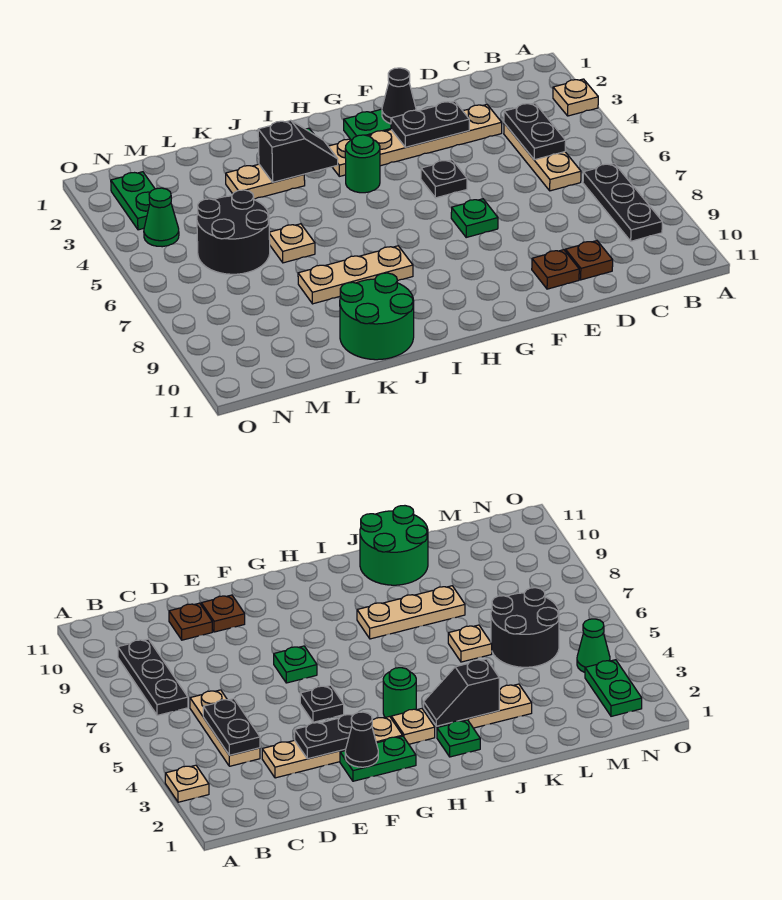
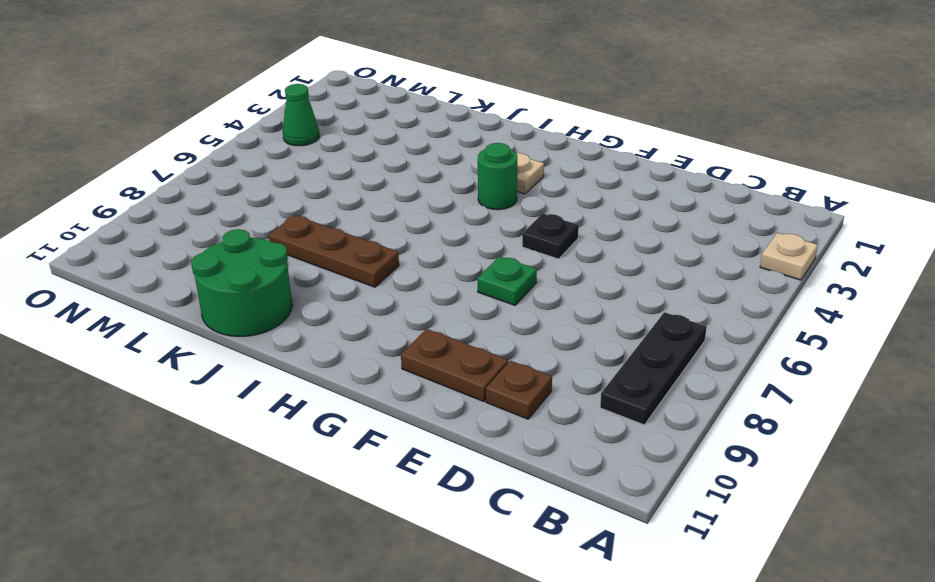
brown 1x2 plate [401,329,508,402] -> brown 1x1 plate [532,250,579,289]
brown 1x3 plate [269,215,399,287] -> tan 1x3 plate [298,246,413,304]
none -> tan 1x3 plate [504,123,581,191]
none -> tan 1x4 plate [369,105,502,166]
none -> green 1x2 plate [344,109,391,140]

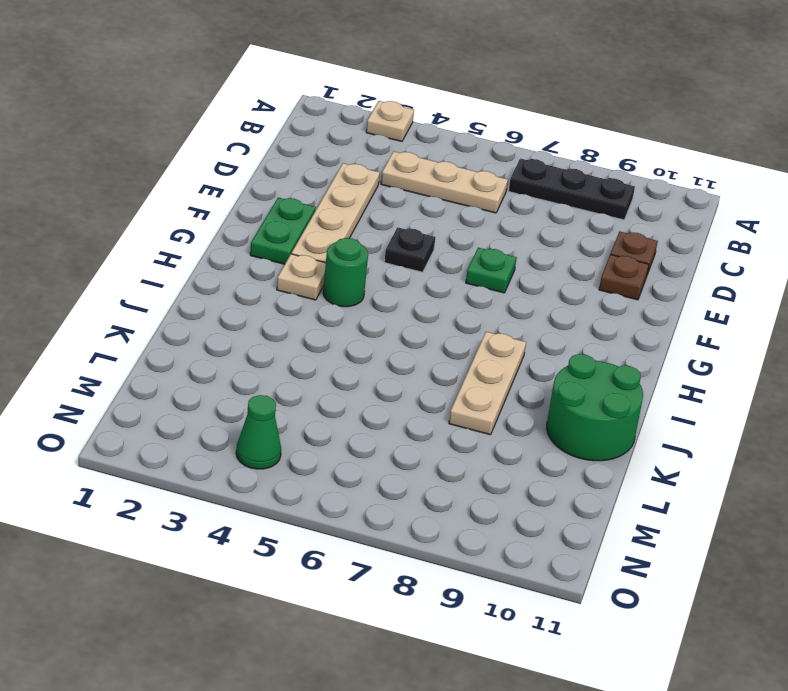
none -> green 1x1 plate [437,720,480,757]
none -> tan 1x2 plate [226,164,305,199]
none -> tan 1x1 plate [269,224,315,263]

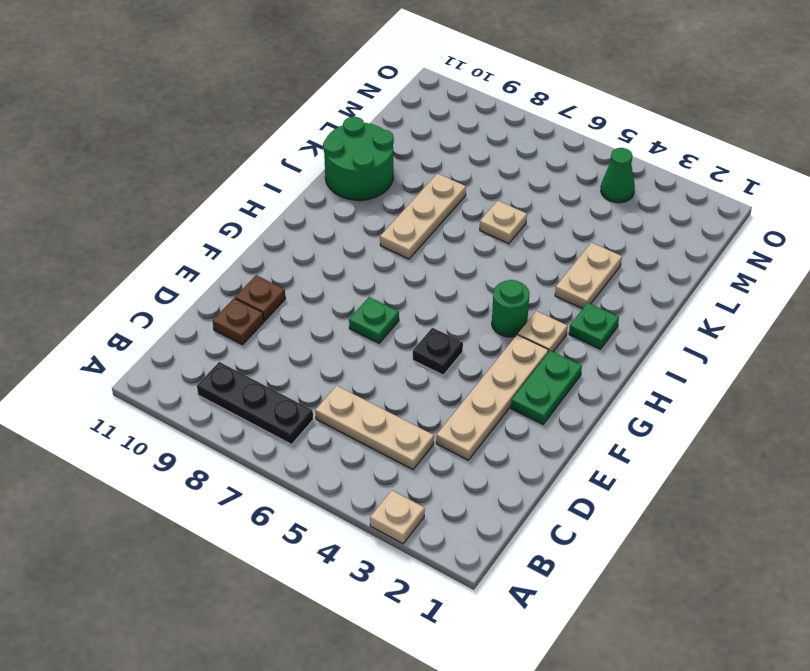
none -> black 2x2 round brick [197,190,270,274]
none -> green 1x2 plate [111,172,155,230]
none -> black 1x2 plate [504,103,566,160]

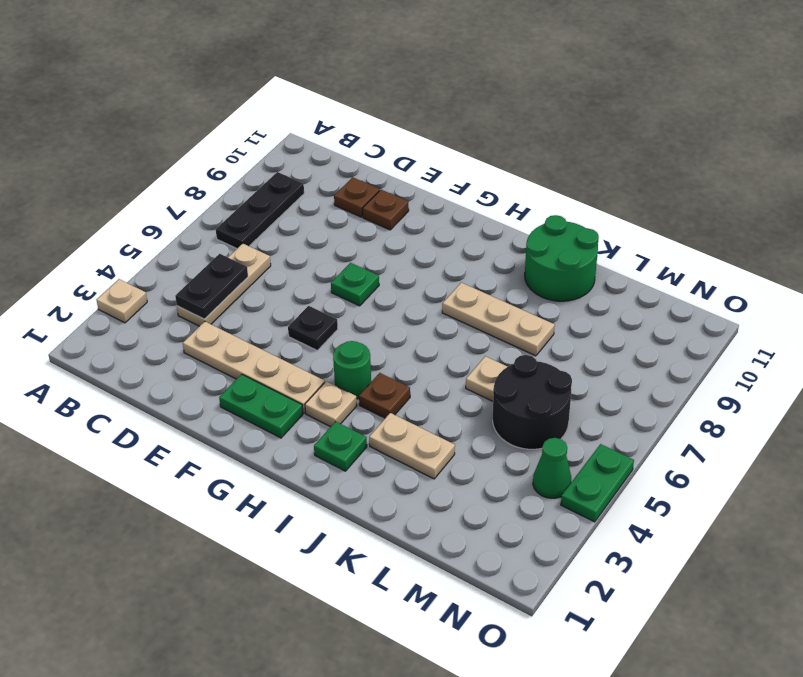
brown 1x1 plate [359,373,410,418] -> none
green 1x2 plate [561,444,634,522] -> green 1x2 plate moved to [111,172,155,230]
none -> black 1x2 plate [391,101,469,147]
none -> black 1x1 cone [382,68,416,124]
none -> black 1x2 slope [258,120,338,182]

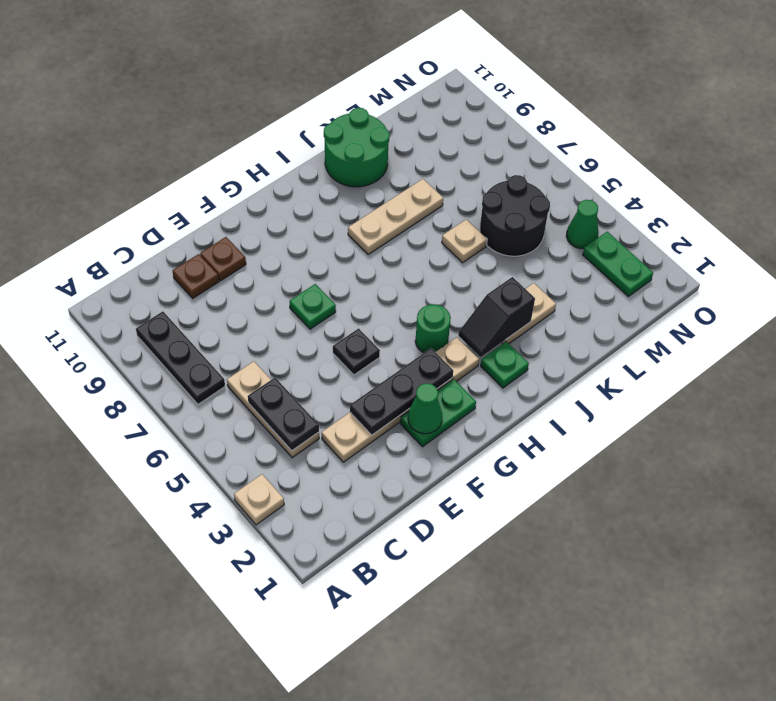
black 1x3 plate [350,348,453,435] -> black 1x2 plate [391,101,469,147]
green 1x1 cone [408,383,442,434] -> black 1x1 cone [382,68,416,124]

